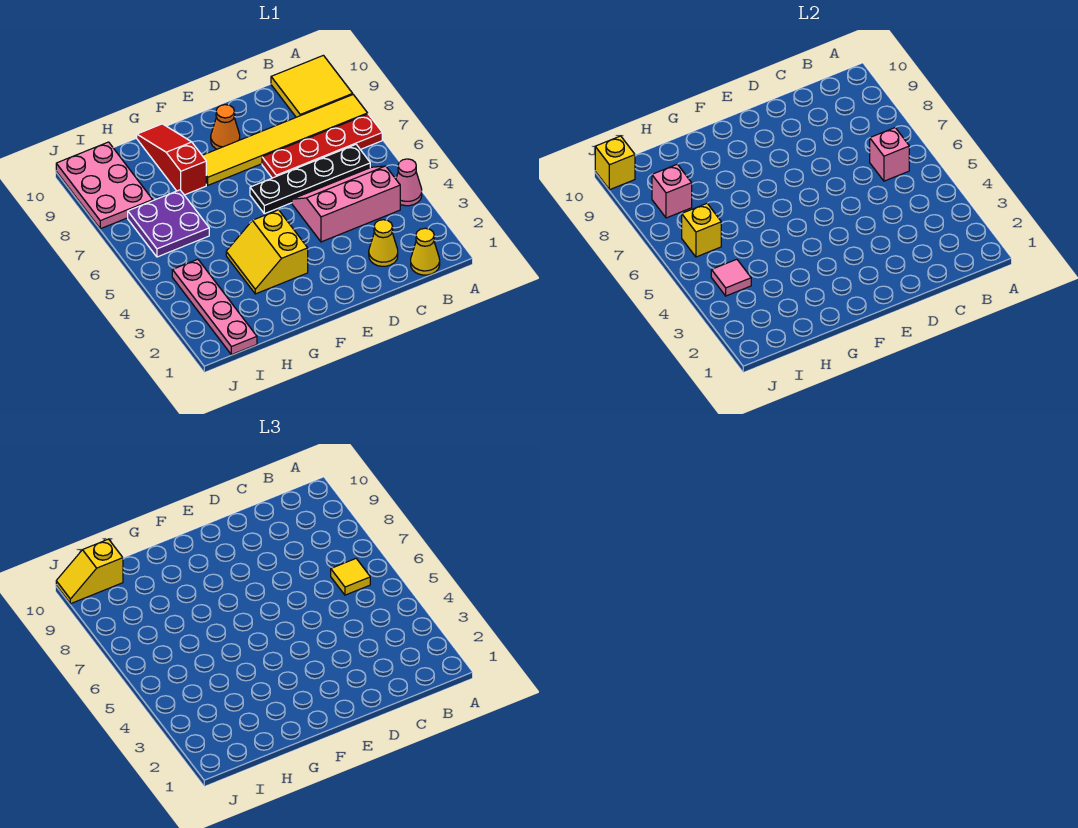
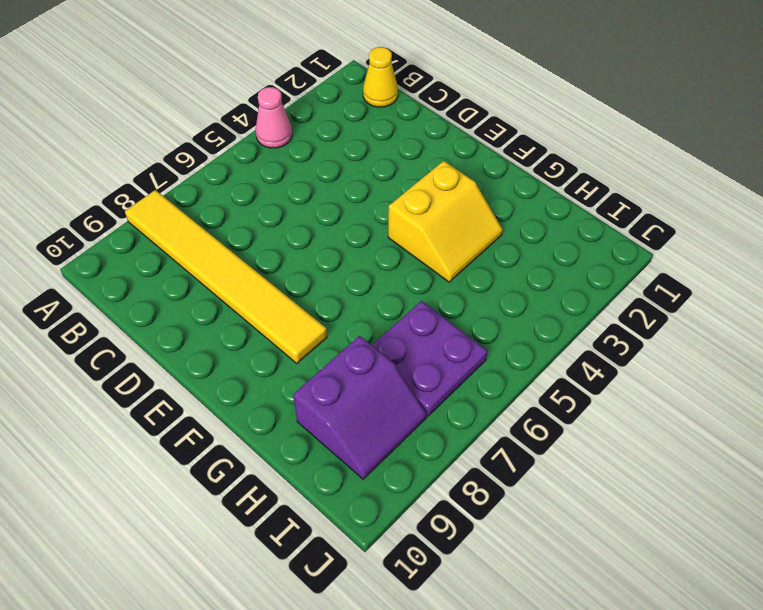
purple 2x2 slope [293,336,427,479] -> pink 2x3 plate [56,142,153,229]
none -> red 1x4 plate [262,114,382,178]
none -> yellow 2x2 tile [271,55,353,117]
none -> pink 2x3 slope [292,166,400,242]

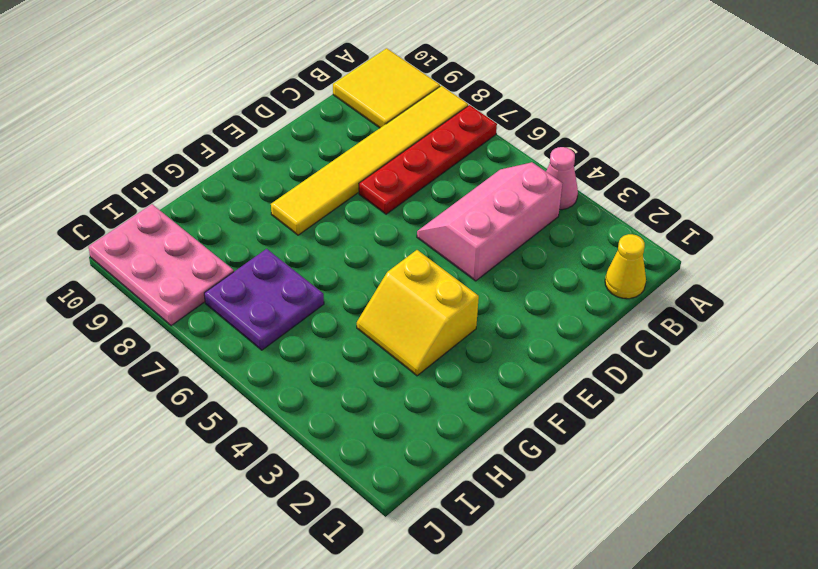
none -> black 1x4 plate [250,145,370,214]
none -> yellow 1x1 cone [369,220,398,266]
none -> orange 1x1 cone [211,105,240,149]

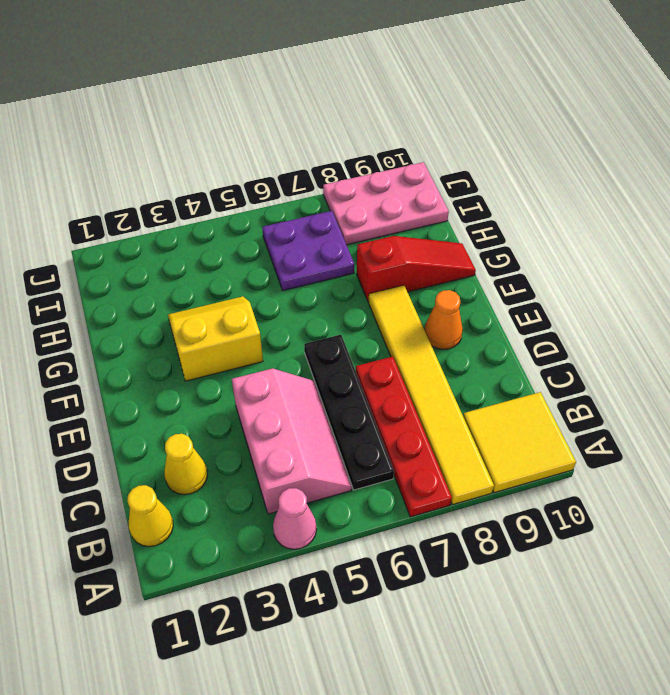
none -> pink 1x4 plate [172,259,257,355]
none -> pink 1x1 brick [870,128,909,181]
none -> pink 1x1 tile [711,259,751,296]

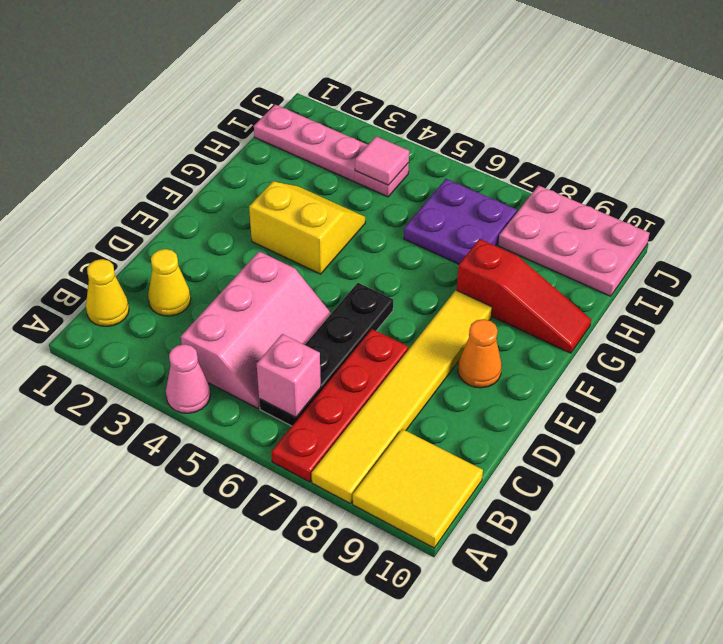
none -> yellow 1x1 brick [682,204,721,257]
none -> pink 1x1 brick [652,164,692,218]
none -> yellow 1x1 brick [595,136,635,190]

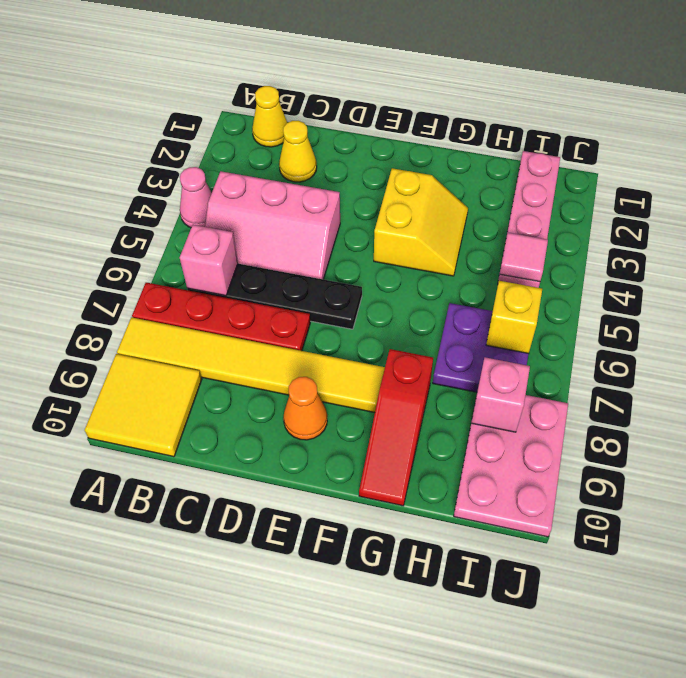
none -> yellow 1x1 brick [595,136,635,190]
none -> yellow 1x1 tile [331,559,370,595]
none -> yellow 1x2 slope [56,539,123,604]

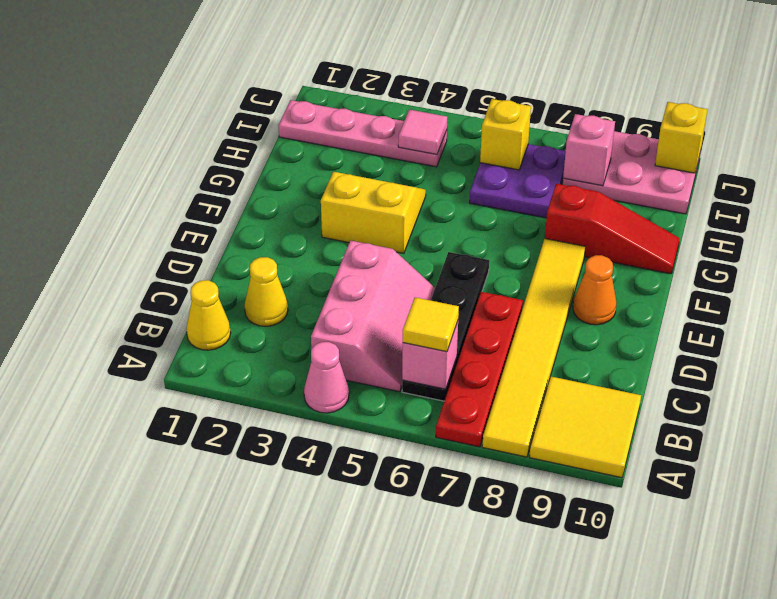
none -> yellow 1x2 slope [56,539,123,604]

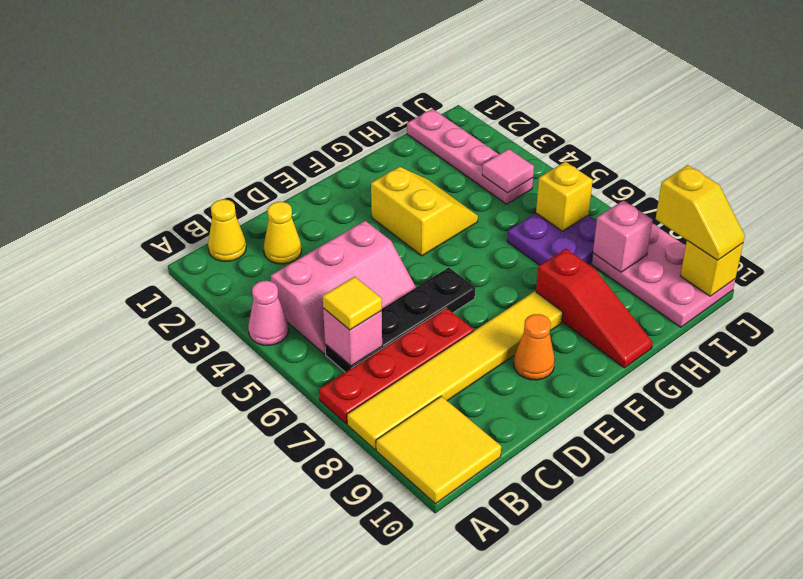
yellow 1x2 slope [656,165,745,260] -> yellow 1x2 slope turned to [56,539,123,604]

